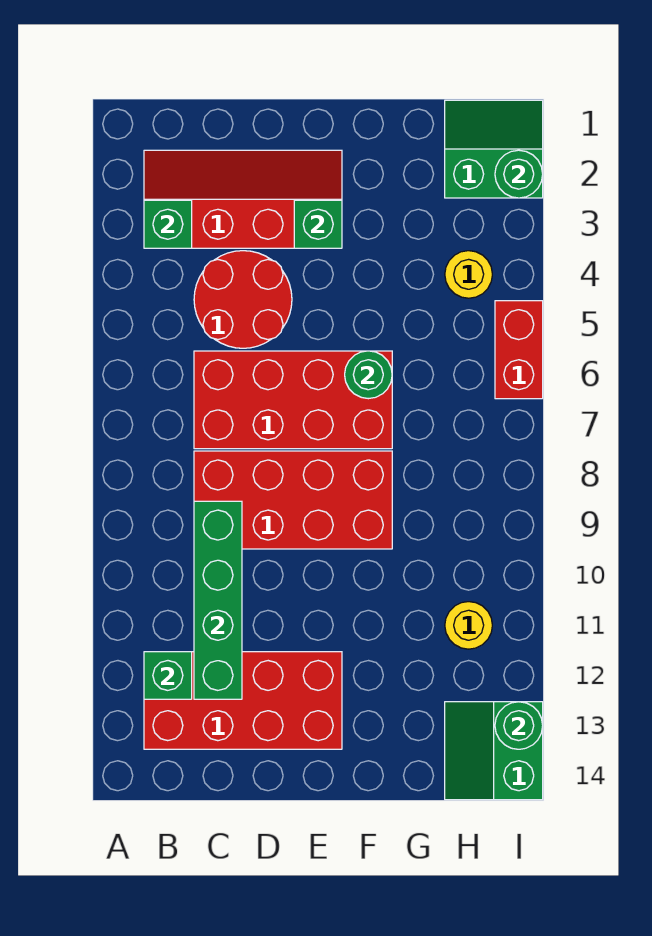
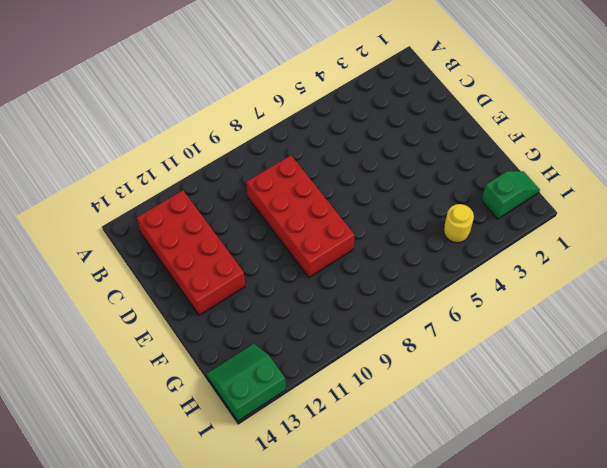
green 1x2 slope [482,171,540,219] -> green 2x2 slope [445,100,543,198]
none -> red 2x4 slope [144,150,342,248]
none -> red 2x2 round brick [194,251,292,348]
none -> red 2x4 brick [194,351,392,449]

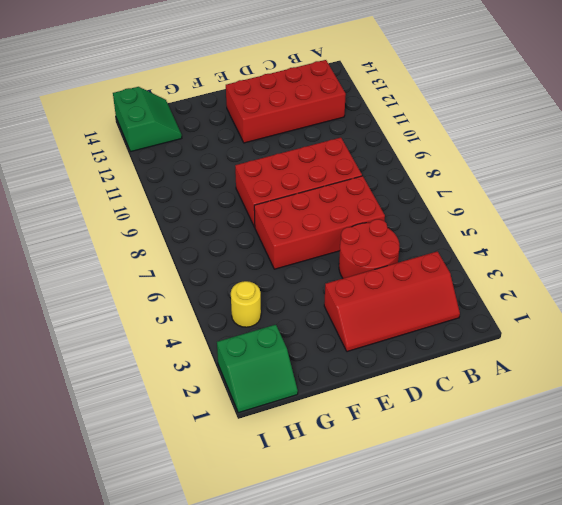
none -> yellow 1x1 round brick [445,602,492,649]
none -> red 1x2 brick [495,301,543,399]
none -> green 1x1 brick [144,200,192,248]

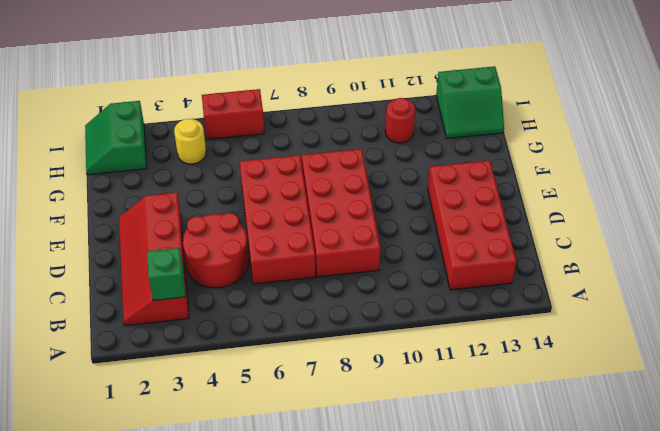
red 1x1 round brick [385,98,415,143] -> yellow 1x1 round brick [445,602,492,649]
none -> green 1x1 brick [144,652,192,699]
none -> green 1x4 brick [194,501,242,699]
none -> green 1x1 brick [294,200,342,248]

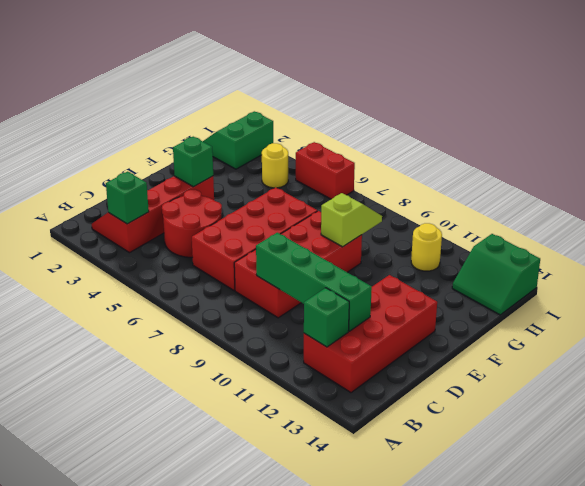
lime 1x2 slope [321,193,382,247] -> none
none -> green 1x1 round brick [345,351,392,399]
none -> green 1x1 round brick [495,150,543,198]
none -> green 1x1 round brick [495,702,543,749]

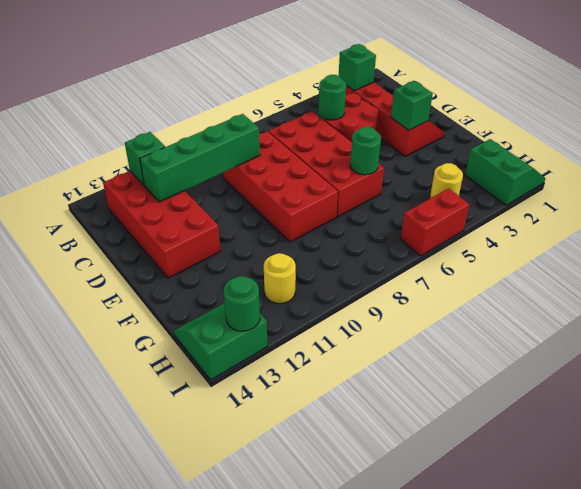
green 1x1 round brick [318,75,346,120] -> green 1x1 round brick moved to [495,150,543,198]

